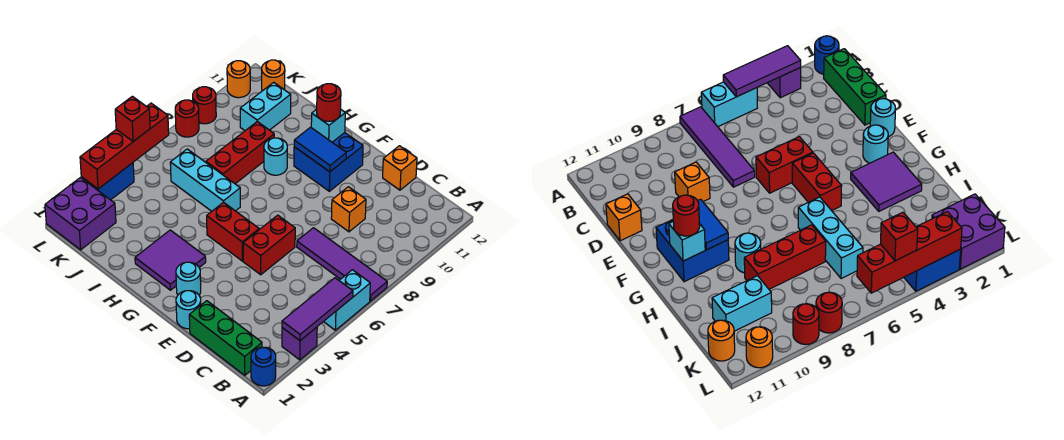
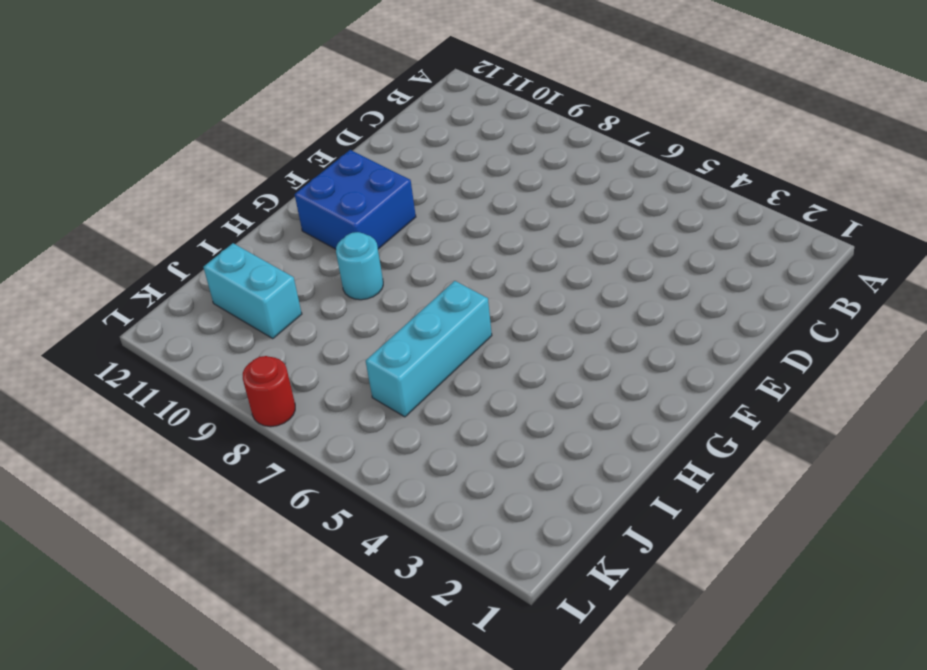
none -> blue 1x1 round brick [251,347,276,386]
none -> purple 1x1 brick [282,327,317,360]
none -> cyan 1x2 brick [324,270,370,330]

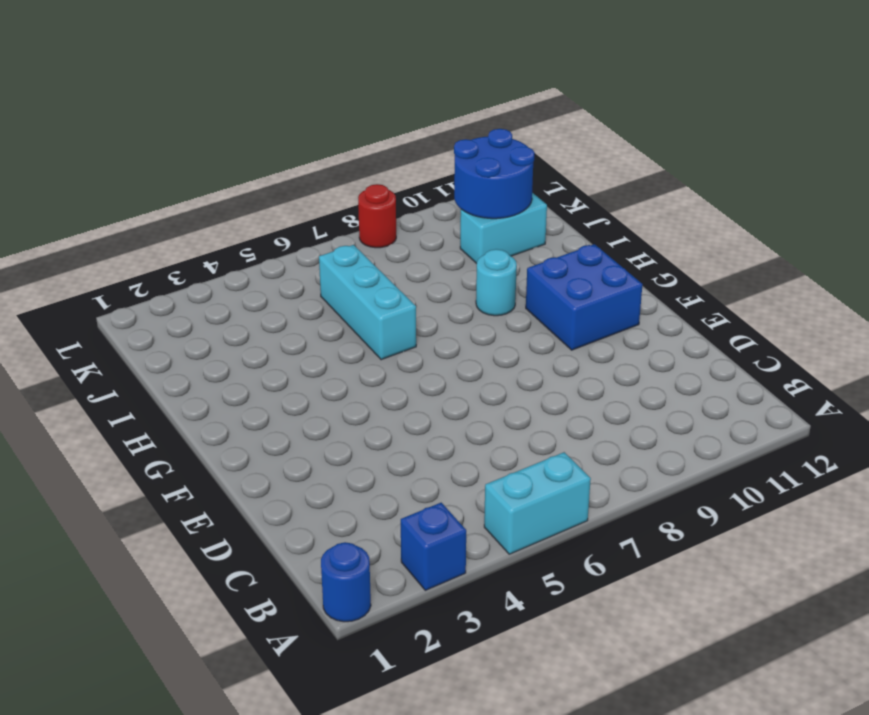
blue 1x1 brick [401,503,466,590] -> purple 1x1 brick [282,327,317,360]
blue 2x2 round brick [454,129,535,219] -> none
none -> purple 1x4 tile [297,228,387,301]
none -> green 1x3 brick [189,301,262,375]
none -> orange 1x1 brick [331,187,366,232]

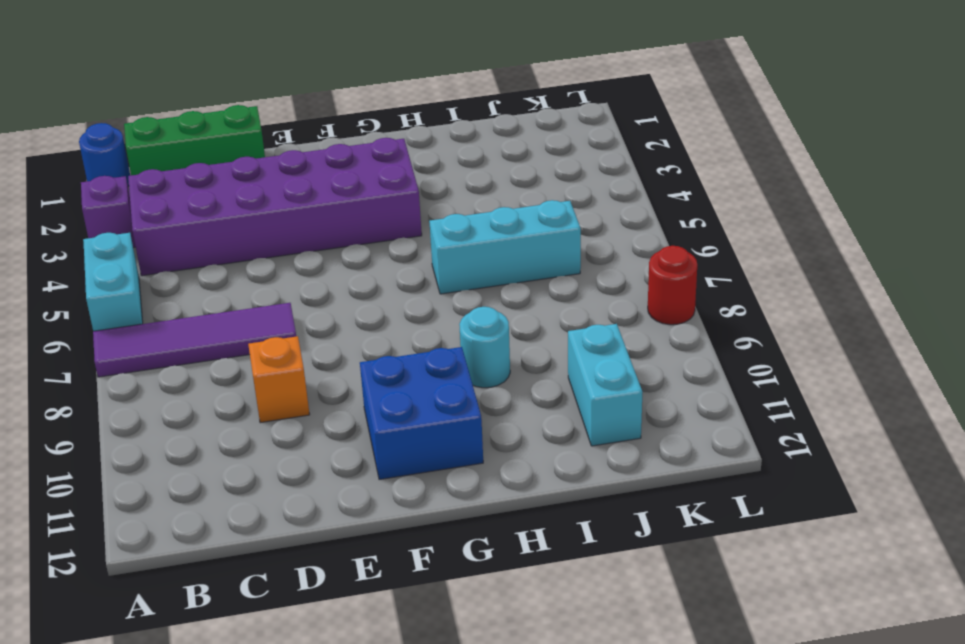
purple 2x6 brick [128,138,422,276] -> purple 2x2 tile [135,230,206,290]
none -> orange 1x1 brick [383,146,417,190]
none -> cyan 1x1 round brick [176,291,201,329]
none -> red 1x2 brick [243,215,295,275]

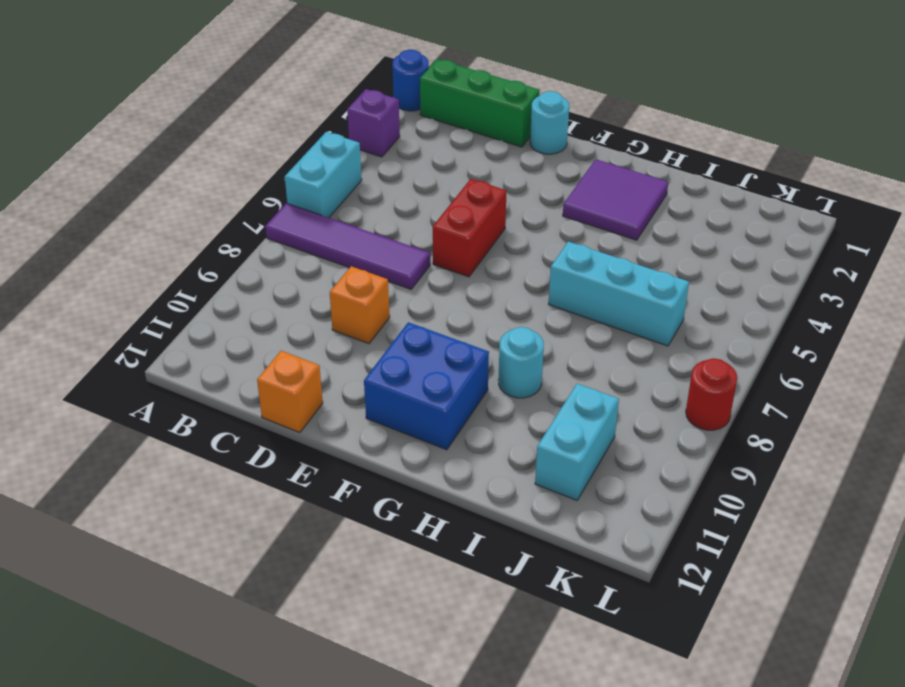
none -> cyan 1x1 round brick [176,262,201,295]
none -> red 1x2 brick [207,202,259,261]
none -> red 1x3 brick [206,122,274,184]

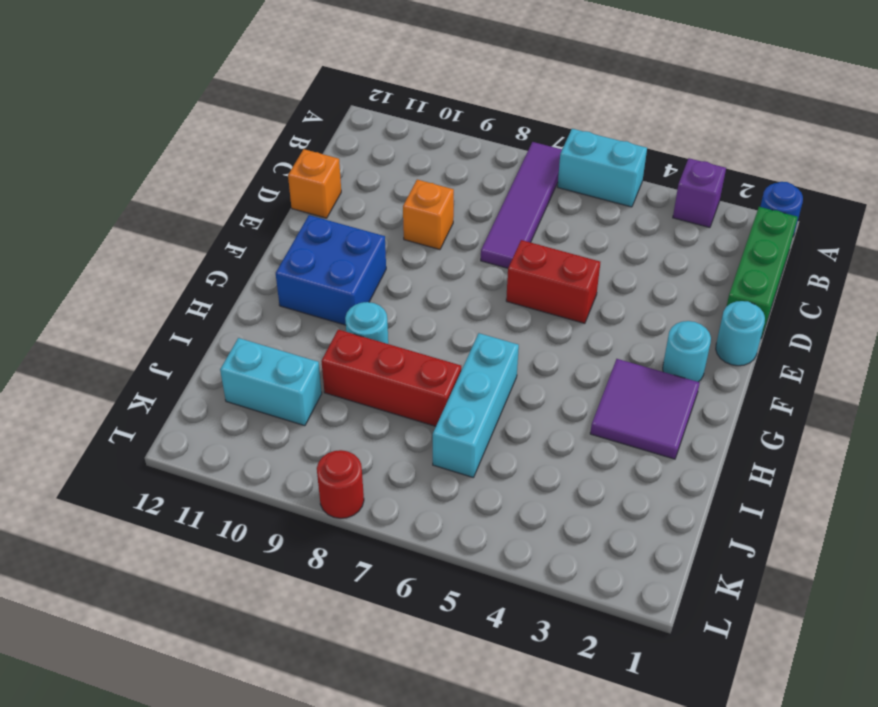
none -> red 1x2 brick [207,202,259,261]
none -> purple 2x2 brick [45,178,116,250]
none -> orange 1x1 round brick [262,60,285,91]

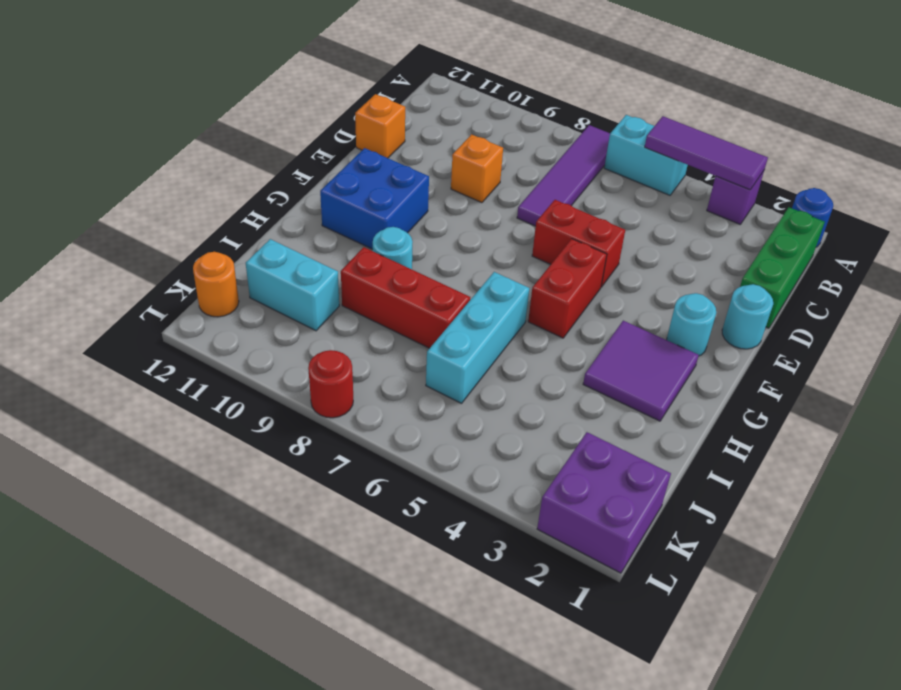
none -> blue 1x2 brick [81,163,134,200]
none -> red 1x1 round brick [193,87,216,124]
none -> orange 1x1 round brick [227,61,250,98]

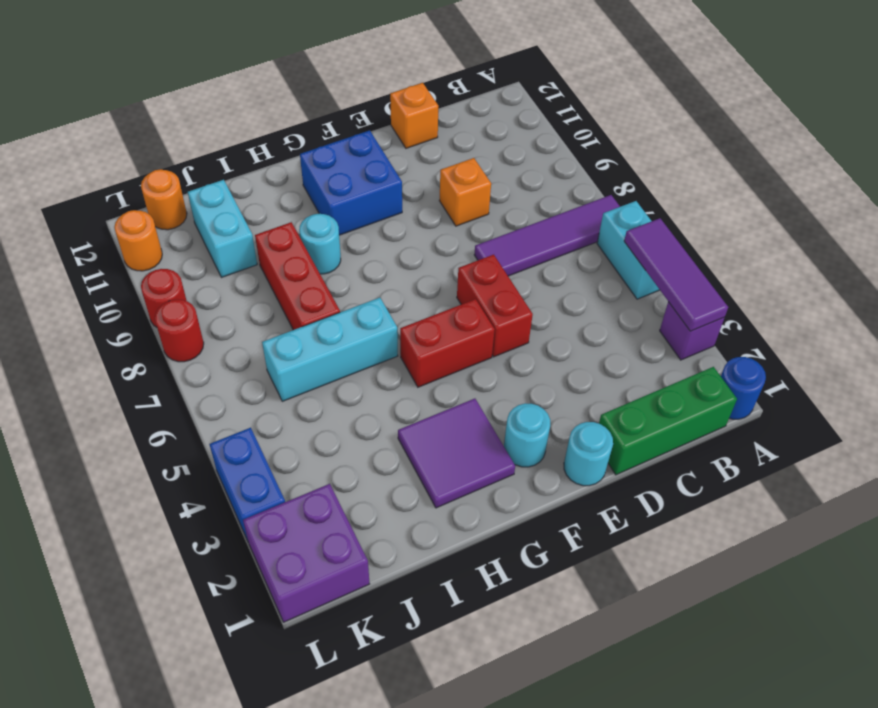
none -> blue 1x2 tile [294,127,346,172]
none -> cyan 1x1 brick [311,109,345,142]
none -> red 1x4 brick [80,103,169,189]

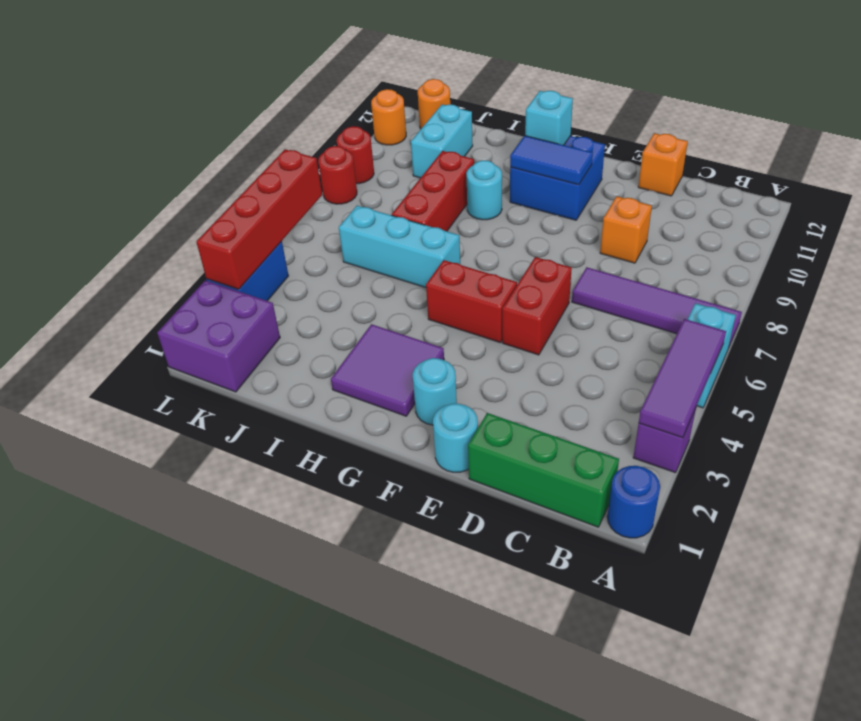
none -> red 1x1 round brick [317,84,341,121]
none -> red 1x1 brick [115,96,150,141]

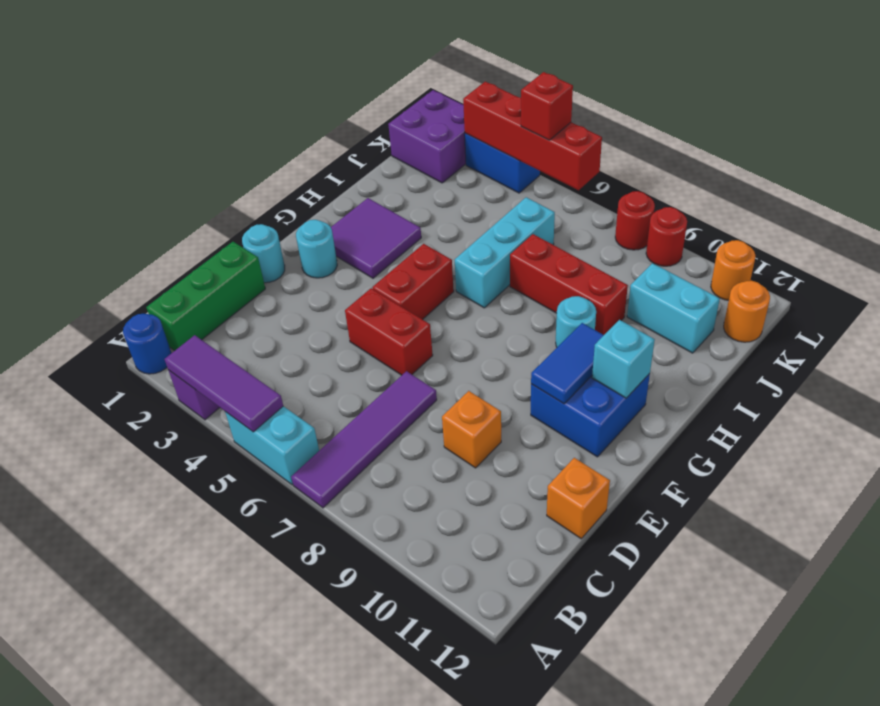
none -> red 1x1 round brick [317,84,341,121]

